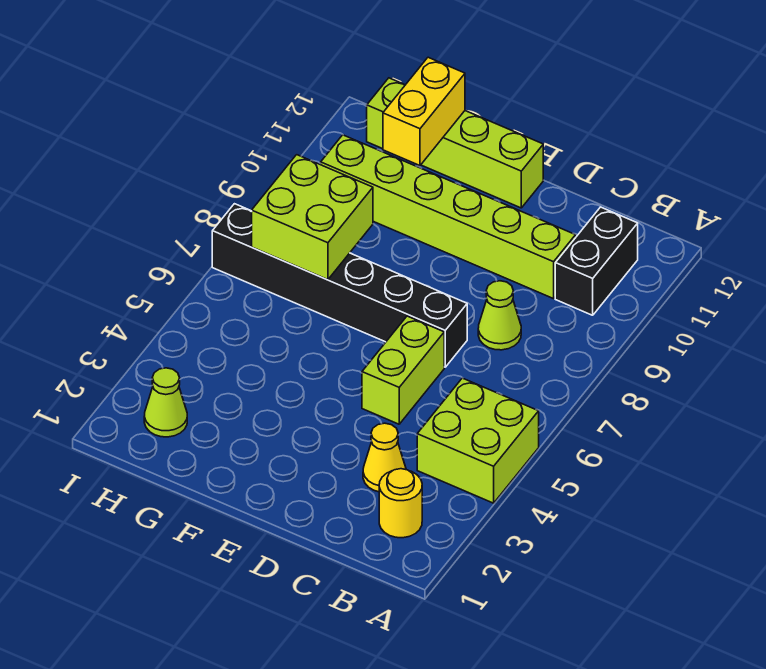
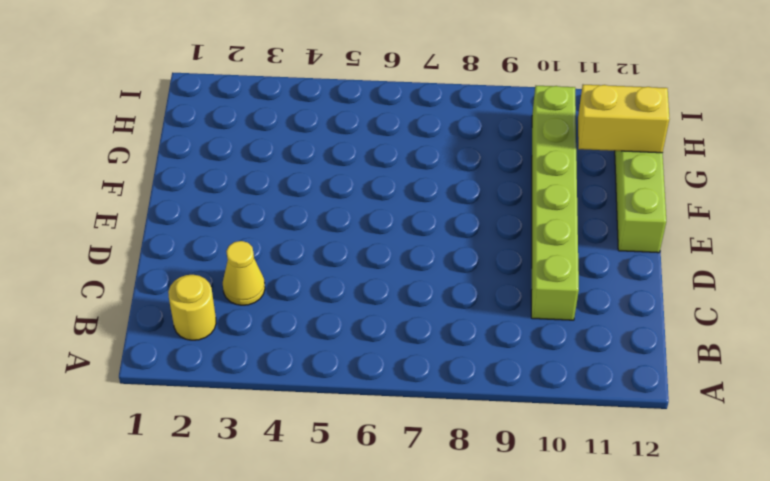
none -> lime 2x2 brick [417,378,539,503]
none -> black 1x2 brick [555,207,638,315]
none -> lime 1x1 cone [478,281,521,350]

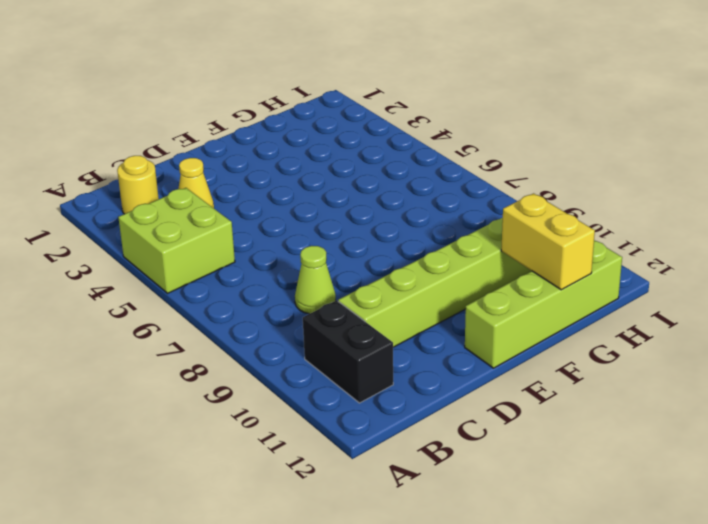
none -> lime 1x2 brick [362,316,444,424]
none -> black 1x6 brick [212,204,467,367]
none -> lime 1x1 cone [144,368,187,437]

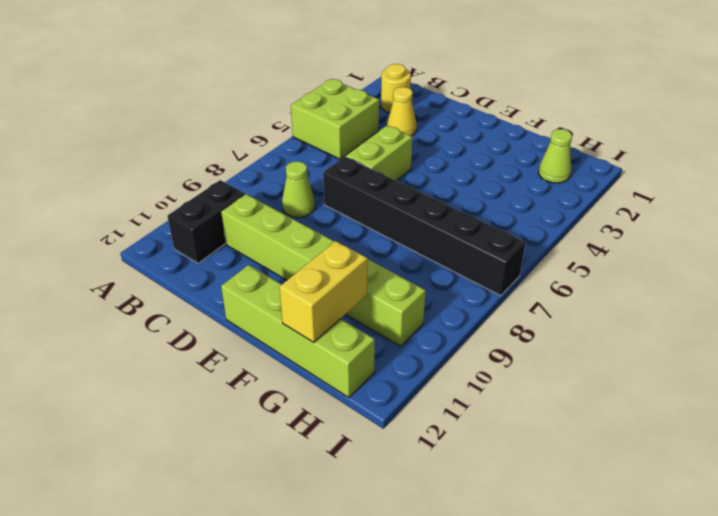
none -> lime 2x2 brick [252,155,373,280]

